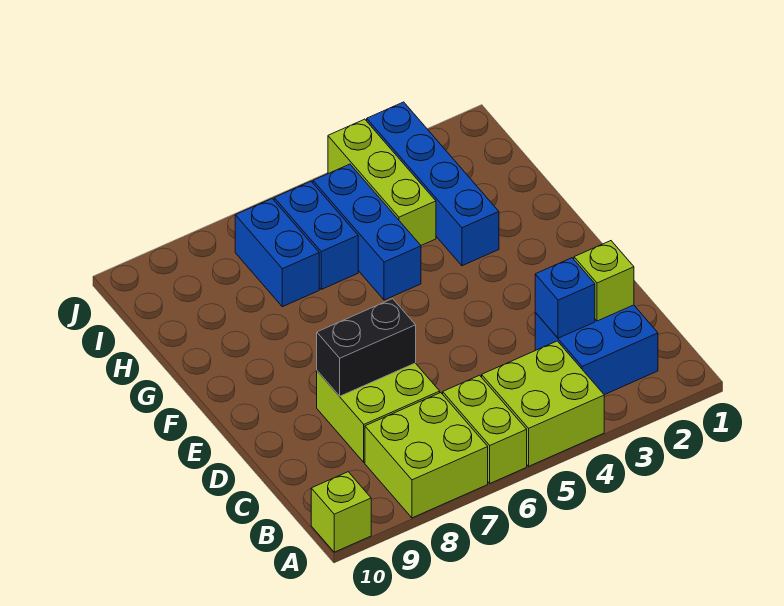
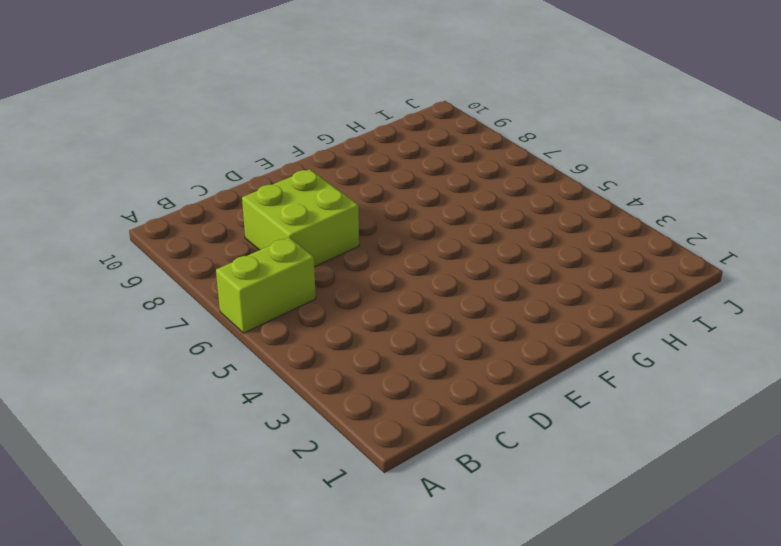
none -> lime 2x2 brick [482,341,604,466]
none -> lime 2x2 brick [365,393,488,518]
none -> lime 1x1 brick [311,472,371,552]

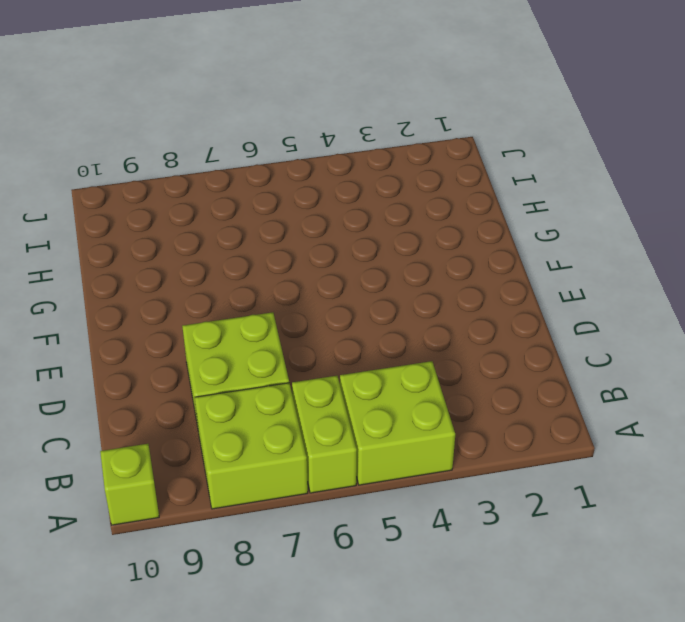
none -> blue 2x2 brick [535,305,658,395]
none -> blue 1x4 brick [367,102,499,266]
none -> blue 1x3 brick [313,164,421,300]

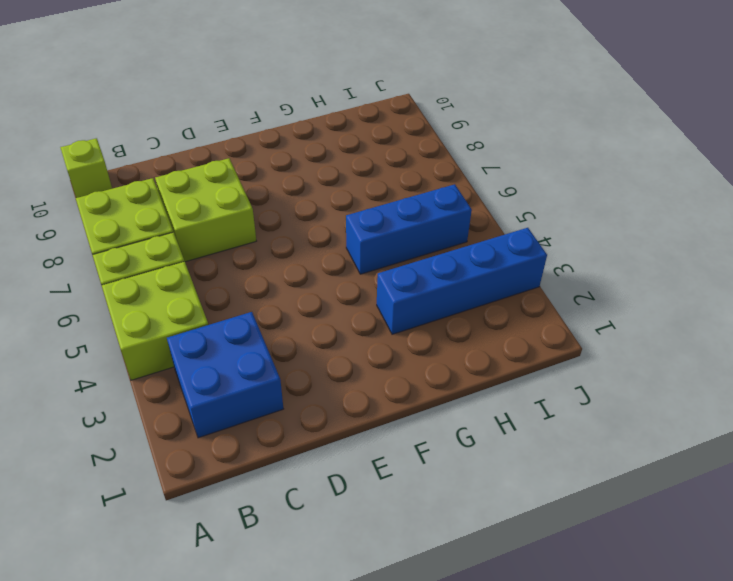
none -> lime 1x3 brick [328,119,436,245]
none -> blue 1x2 brick [274,182,358,289]
none -> blue 1x2 brick [235,199,319,307]

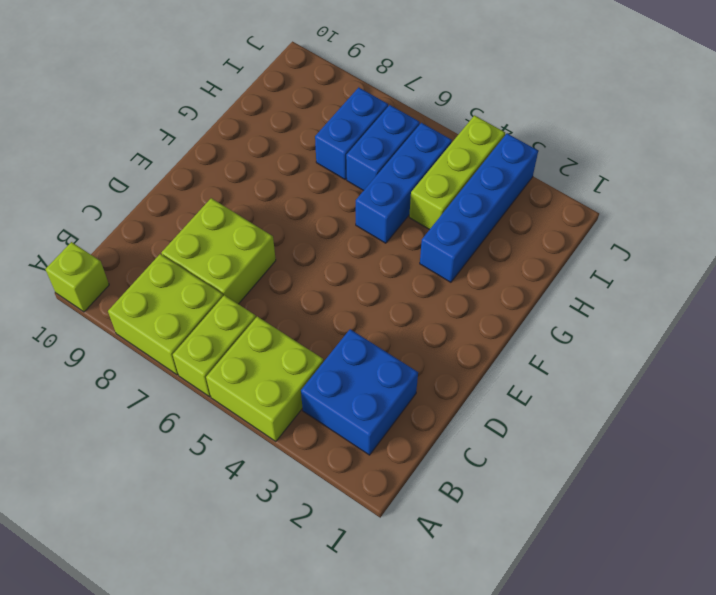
none -> lime 1x1 brick [574,241,634,321]
none -> blue 1x1 brick [535,258,595,338]
none -> black 1x2 brick [317,299,416,396]

